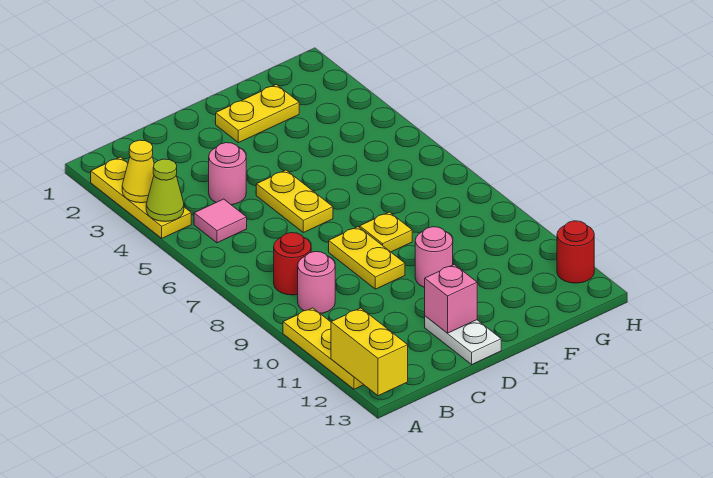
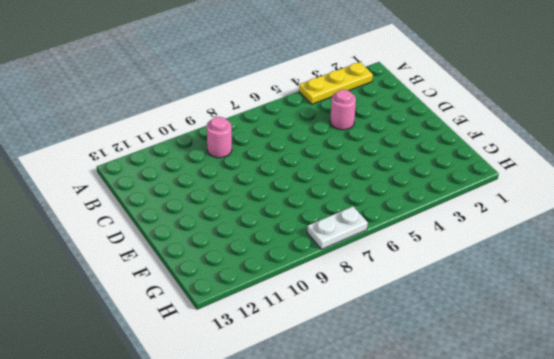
white 1x2 plate [307,206,368,249] -> white 1x2 plate moved to [425,316,501,364]
none -> yellow 1x3 plate [283,308,364,389]
none -> pink 1x1 tile [194,199,247,243]
none -> red 1x1 round brick [274,233,311,295]

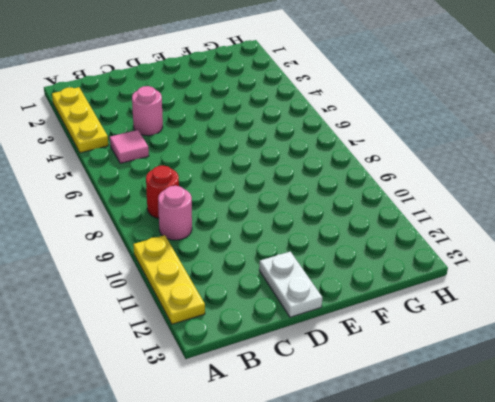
none -> yellow 1x2 plate [256,170,333,233]
none -> yellow 1x2 plate [329,227,405,289]
none -> yellow 1x2 plate [216,84,299,143]

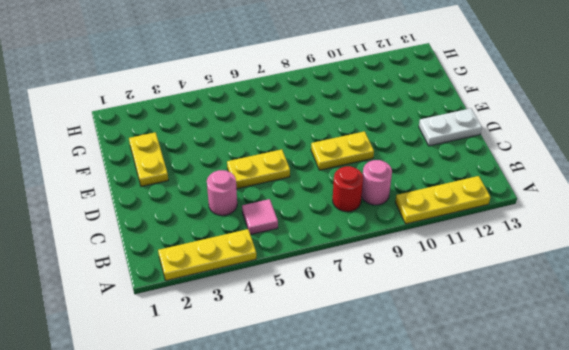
none -> yellow 1x1 plate [360,212,412,252]
none -> pink 1x1 round brick [415,227,453,287]
none -> red 1x1 round brick [557,221,594,283]

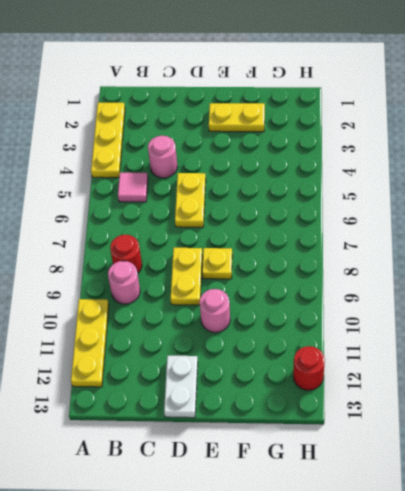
none -> yellow 1x1 cone [122,140,154,203]
none -> lime 1x1 cone [146,159,184,222]
none -> yellow 1x2 brick [331,308,408,396]

